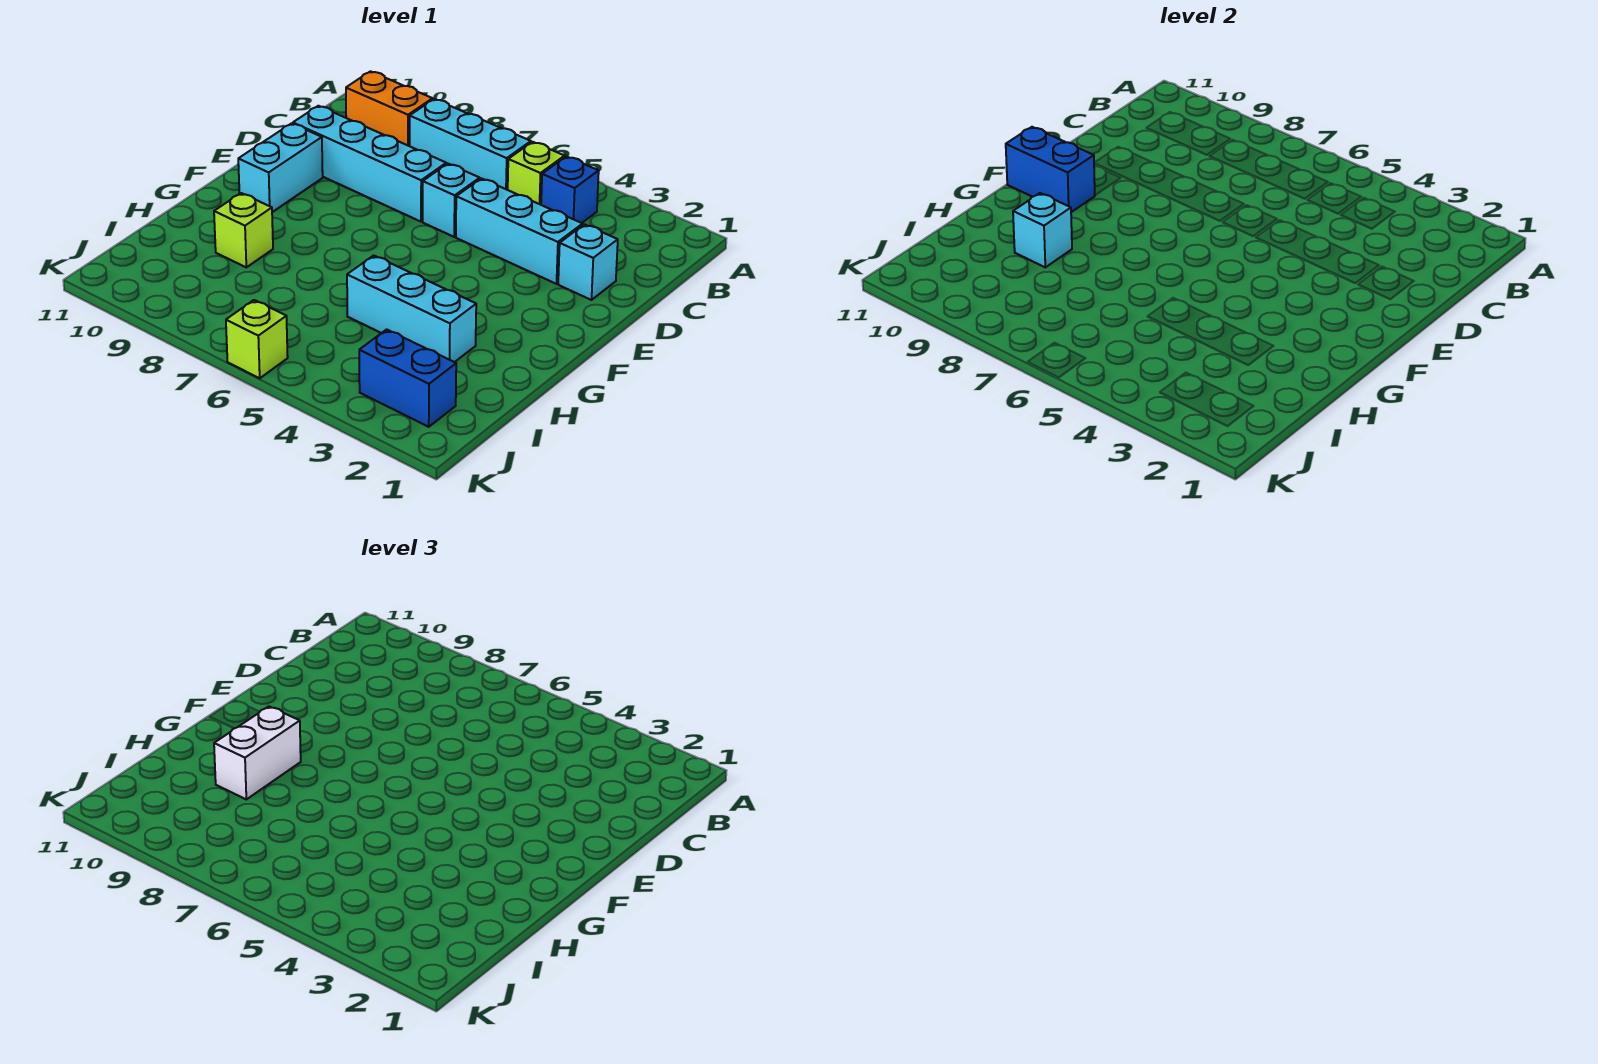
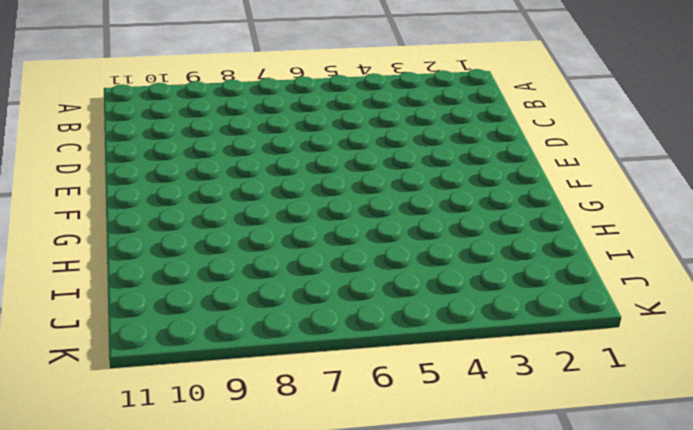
none -> blue 1x1 brick [541,156,599,223]
none -> lime 1x1 brick [508,142,565,205]
none -> cyan 1x3 brick [410,99,531,190]

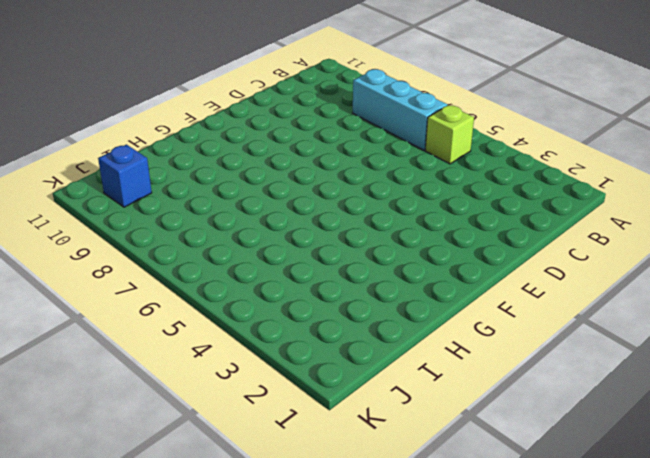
blue 1x1 brick [98,145,152,207] -> blue 1x1 brick moved to [541,156,599,223]
none -> orange 1x2 brick [346,71,433,146]
none -> cyan 1x1 brick [558,224,618,300]
none -> cyan 1x3 brick [456,178,583,284]

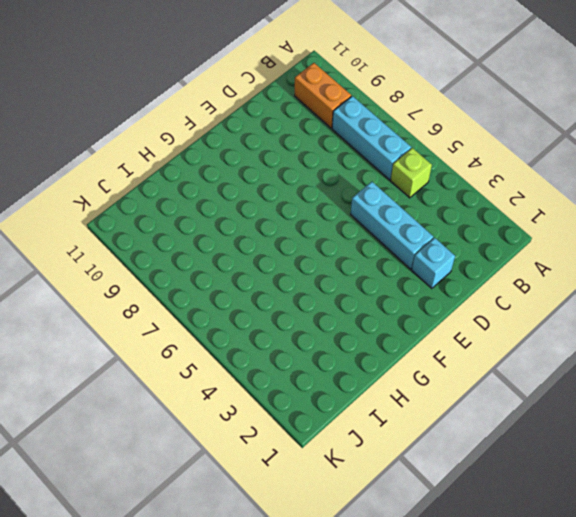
none -> blue 1x1 brick [541,156,599,223]
none -> cyan 1x1 brick [423,164,480,237]
none -> cyan 1x4 brick [293,106,446,222]

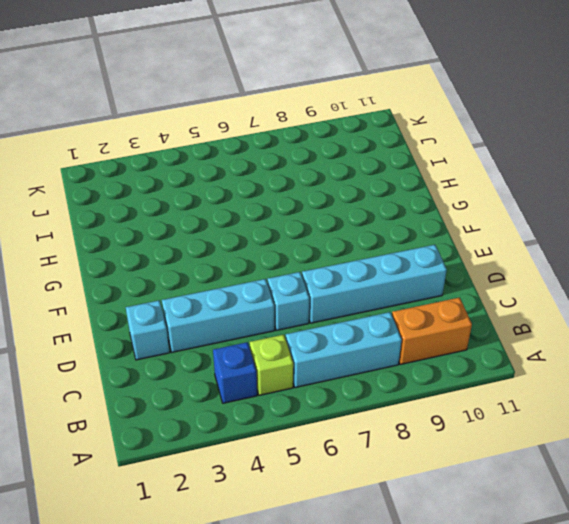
none -> cyan 1x2 brick [238,123,323,212]
none -> cyan 1x3 brick [347,255,476,362]
none -> lime 1x1 brick [214,193,273,267]

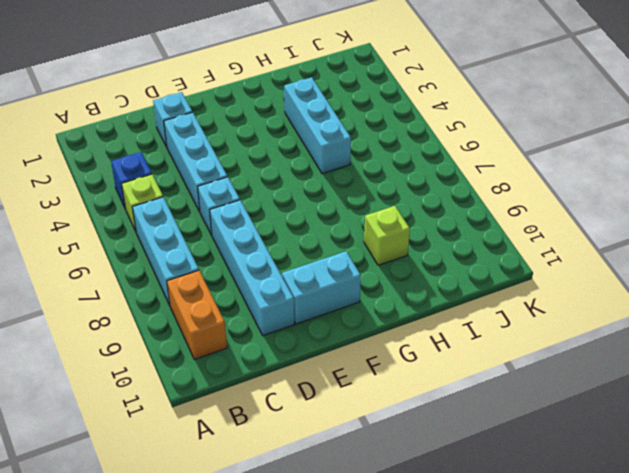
none -> blue 1x2 brick [359,330,456,427]
none -> lime 1x1 brick [226,300,288,378]
none -> blue 1x2 brick [1006,127,1095,212]

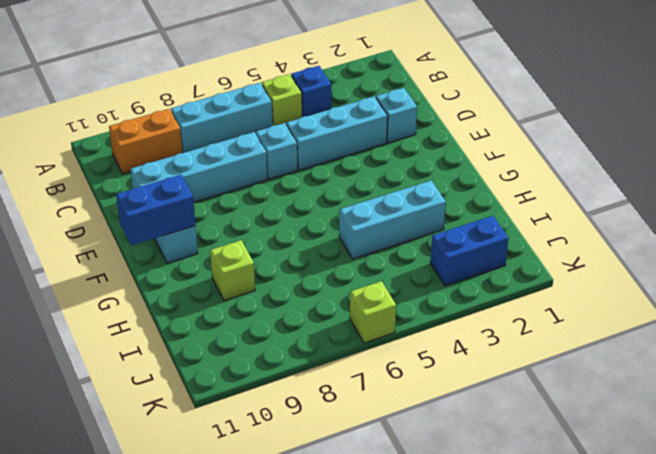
none -> cyan 1x1 brick [1013,193,1072,267]
none -> white 1x2 brick [214,706,301,799]

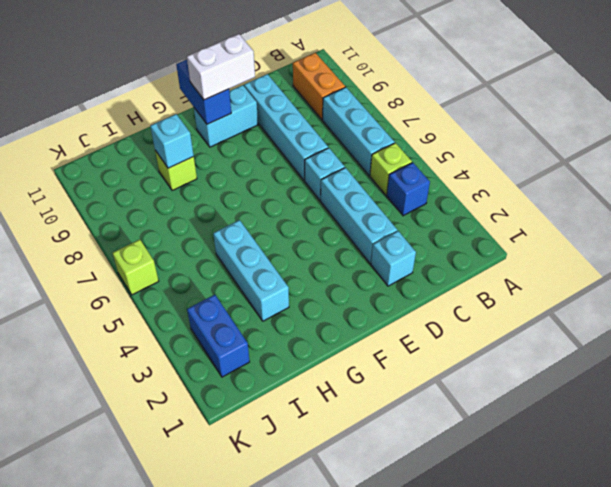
white 1x2 brick [187,34,255,100] -> white 1x2 brick moved to [214,706,301,799]

